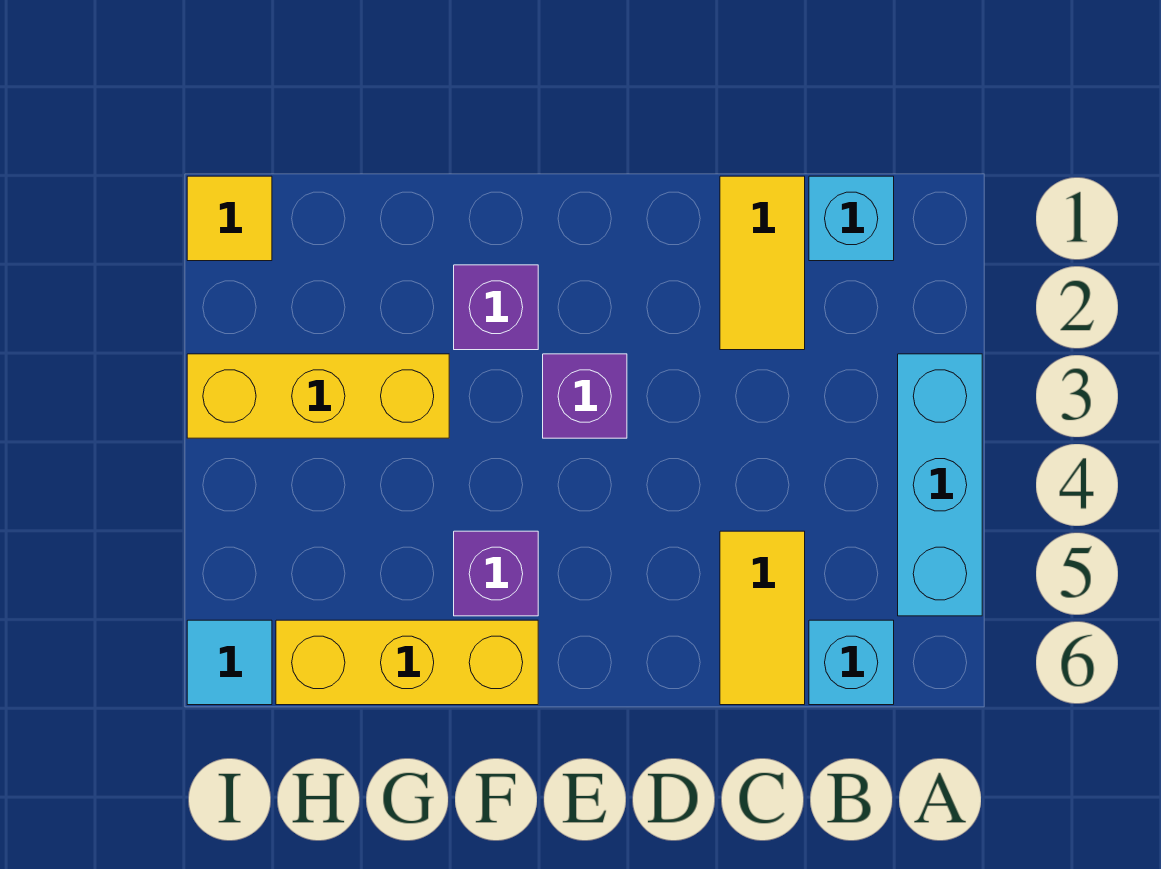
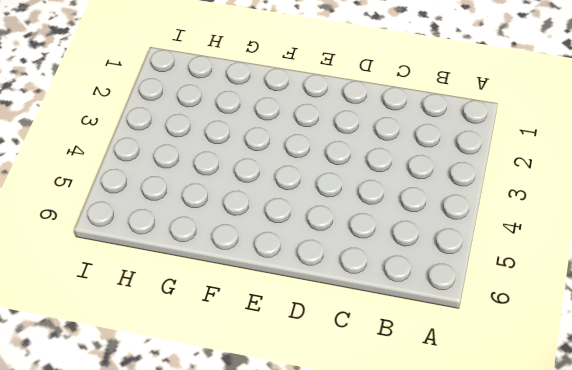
none -> cyan 1x3 brick [898,354,982,616]
none -> cyan 1x1 brick [809,176,894,261]
none -> cyan 1x1 brick [809,620,894,705]

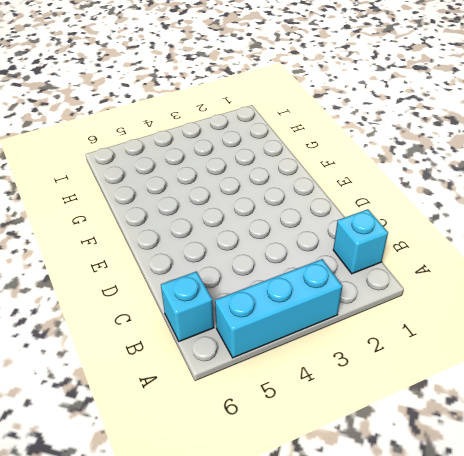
none -> yellow 1x2 tile [720,176,805,350]
none -> yellow 1x2 tile [720,531,805,705]
none -> purple 1x1 brick [543,354,627,438]

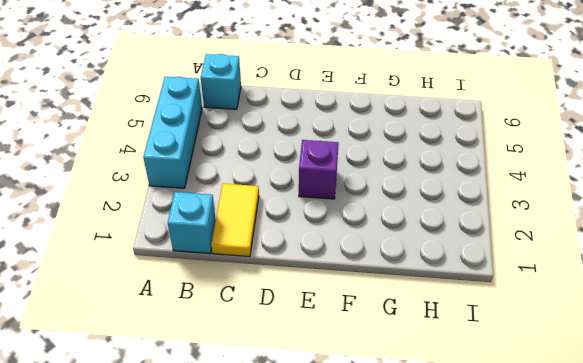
none -> yellow 1x2 tile [720,531,805,705]
none -> purple 1x1 brick [454,265,538,350]
none -> purple 1x1 brick [454,531,538,616]

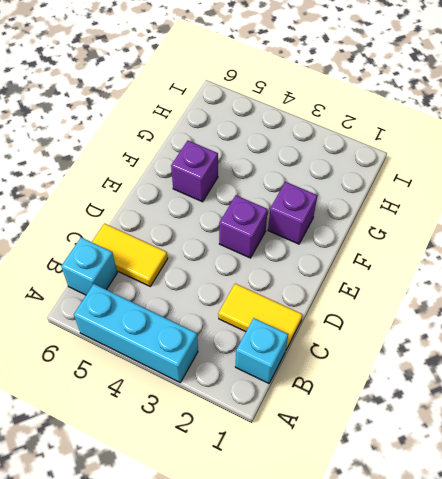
none -> yellow 1x3 brick [276,620,538,705]
none -> yellow 1x3 brick [187,354,449,438]
none -> yellow 1x1 tile [187,176,272,261]

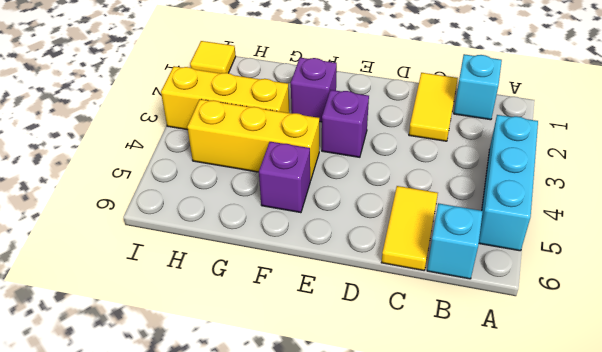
yellow 1x3 brick [187,99,319,181] -> yellow 1x3 brick moved to [276,620,538,705]
none -> cyan 1x1 tile [187,620,272,705]

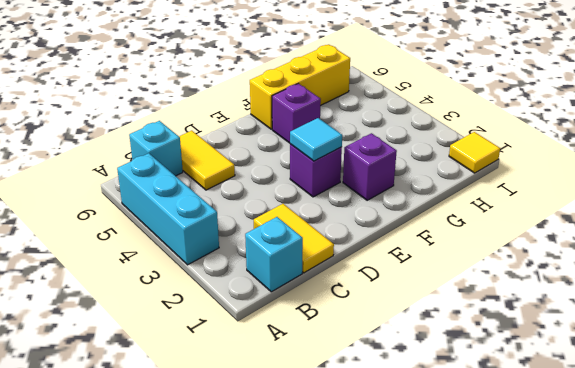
cyan 1x1 tile [290,118,342,161] -> cyan 1x1 tile moved to [187,620,272,705]
none -> yellow 1x3 brick [187,354,449,438]

